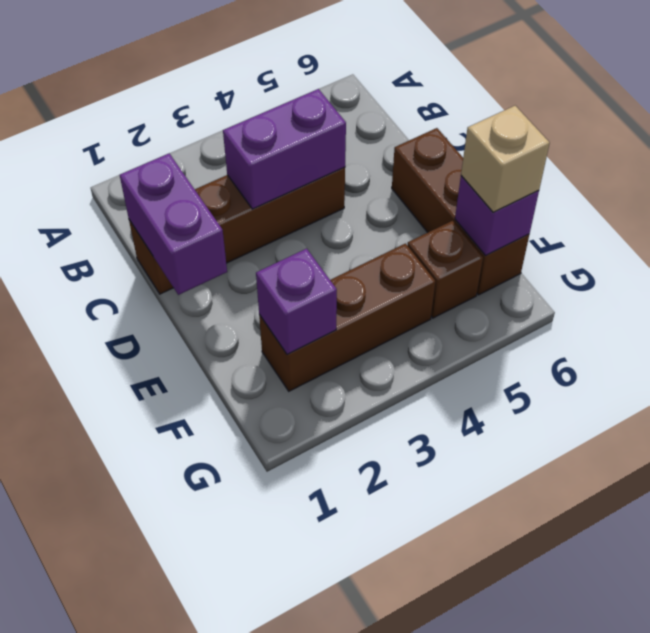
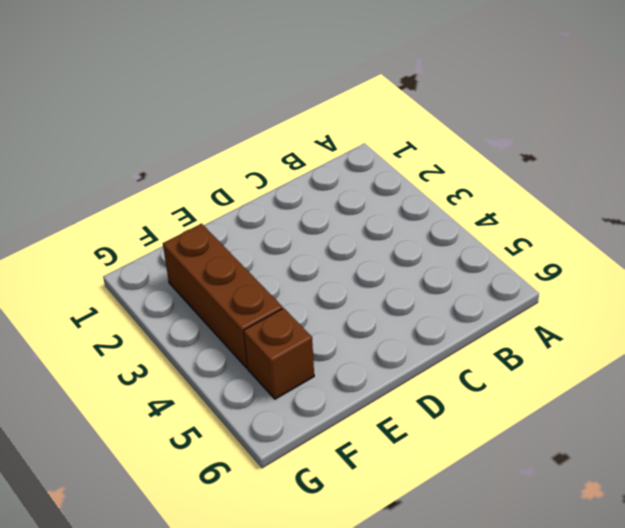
none -> brown 1x4 brick [129,167,345,294]
none -> brown 1x3 brick [392,128,529,295]

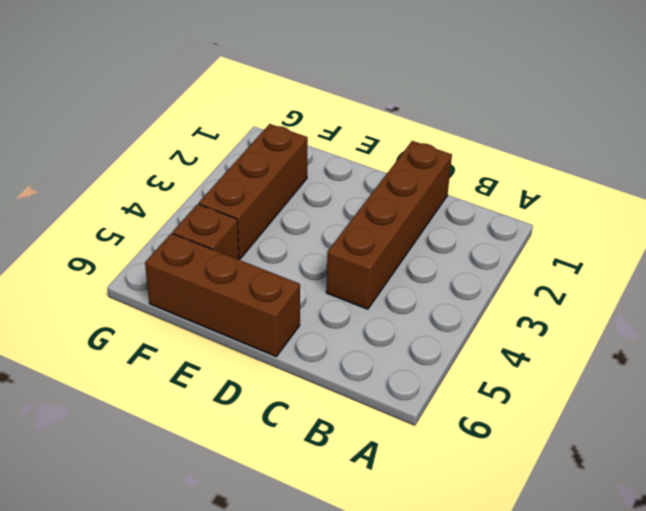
none -> purple 1x2 brick [120,153,227,295]
none -> purple 1x2 brick [223,89,346,209]

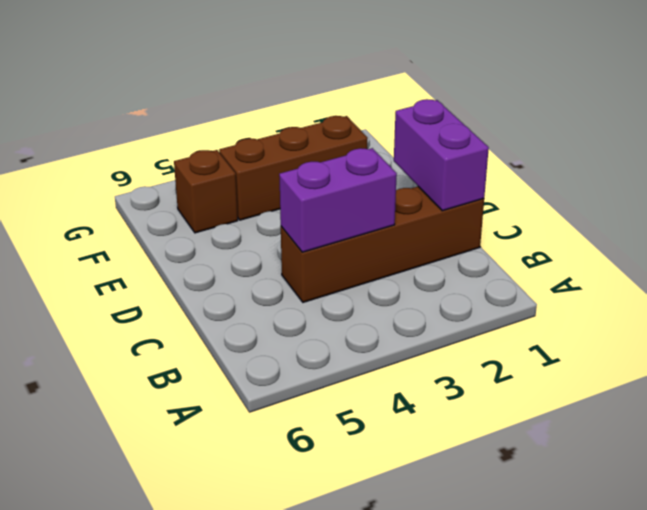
none -> brown 1x3 brick [392,128,529,295]
none -> purple 1x1 brick [256,248,337,355]

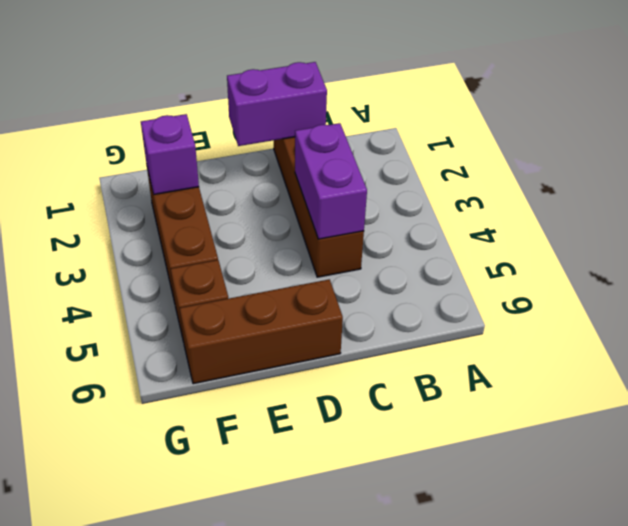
none -> purple 1x1 brick [455,176,539,255]
none -> tan 1x1 brick [461,106,550,212]

